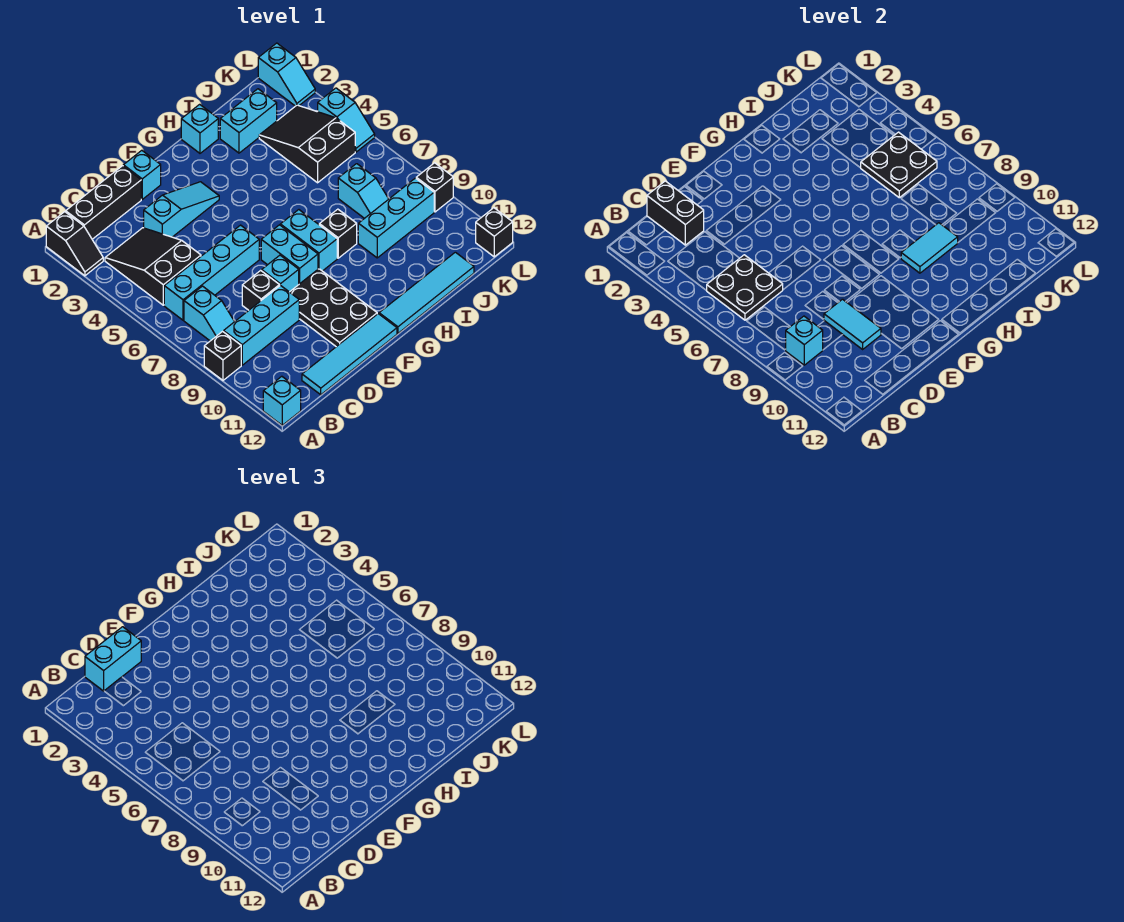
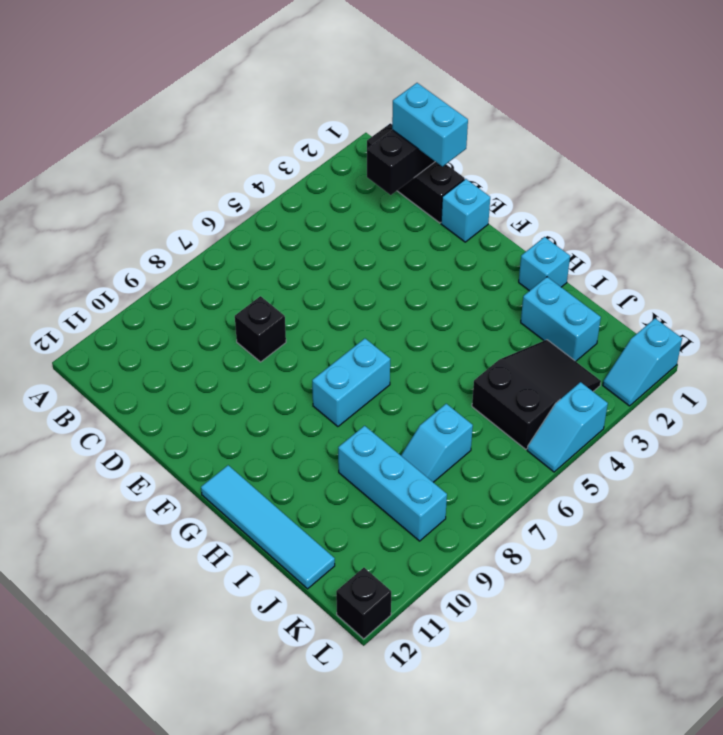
none -> black 1x2 slope [46,212,103,276]
none -> black 1x1 brick [204,331,241,380]
none -> cyan 1x1 brick [263,376,301,425]
none -> black 2x3 slope [105,228,201,305]

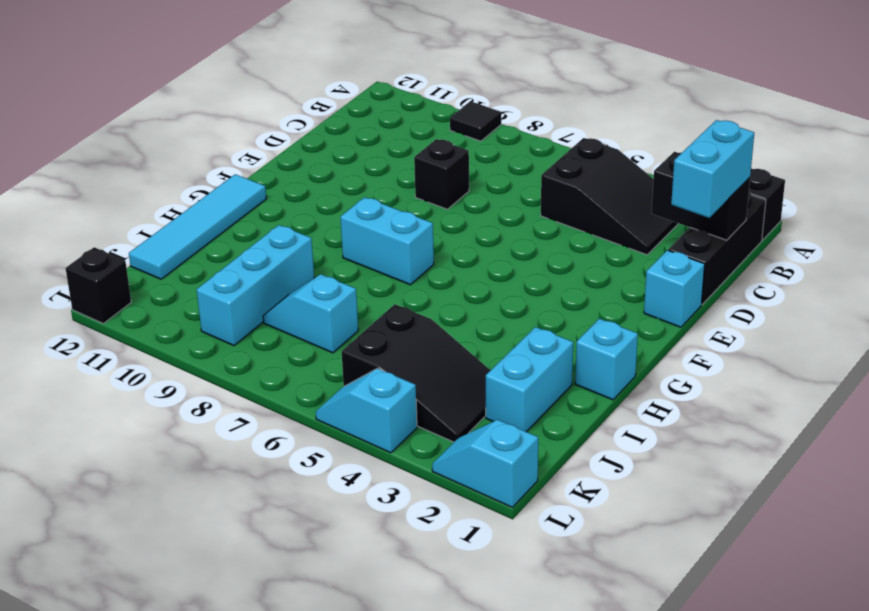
black 1x1 tile [450,101,501,141] -> black 1x1 brick [204,331,241,380]
none -> cyan 1x1 brick [263,376,301,425]
none -> cyan 1x4 brick [164,225,259,320]
none -> cyan 1x2 slope [184,286,234,341]
none -> cyan 1x3 brick [224,285,299,365]

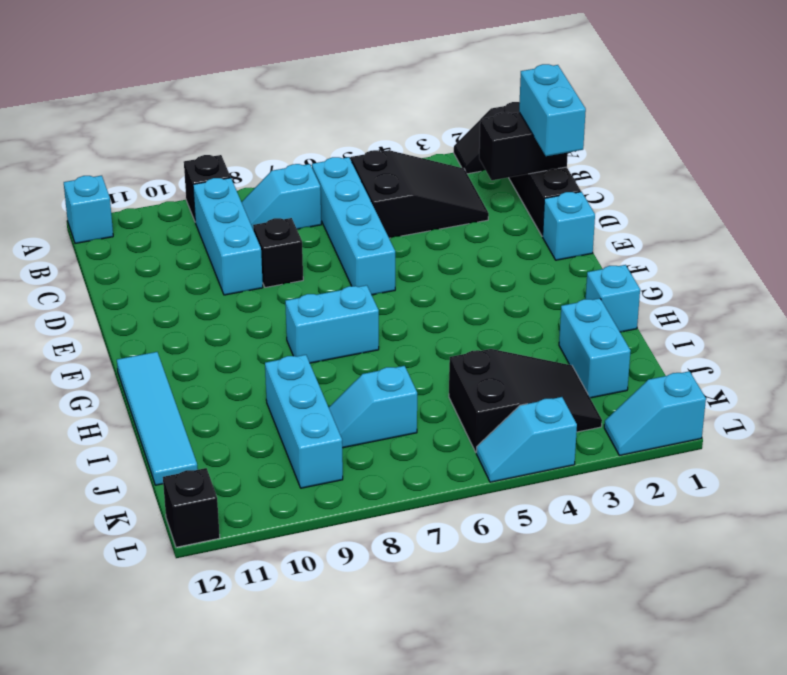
none -> cyan 1x4 tile [302,314,397,395]
none -> cyan 1x3 slope [144,182,219,237]
none -> cyan 1x1 brick [262,255,299,292]
none -> black 2x3 plate [290,269,377,347]

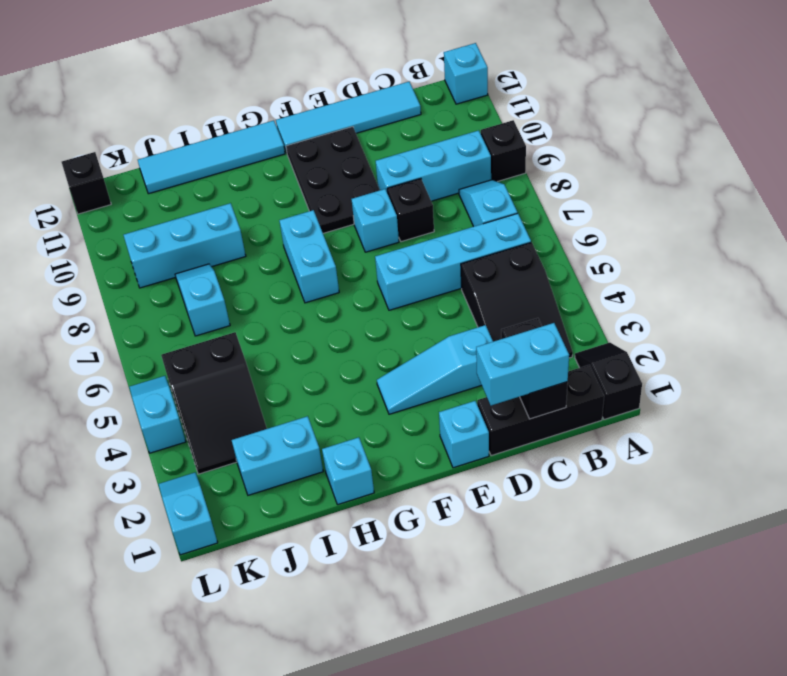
none -> cyan 1x2 brick [261,225,318,284]
none -> black 1x1 brick [319,209,357,258]
none -> black 1x1 brick [416,163,453,212]
none -> black 2x2 plate [707,255,783,320]

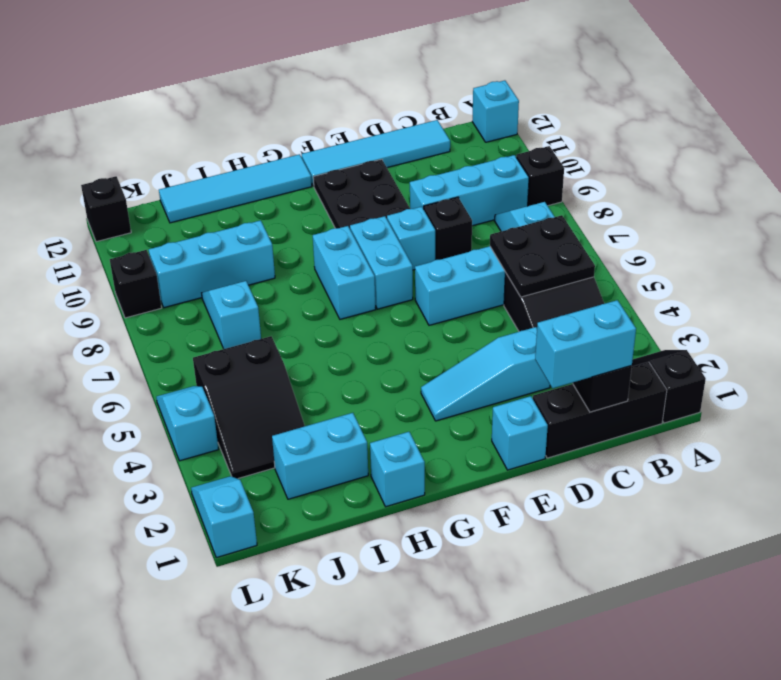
none -> black 1x1 brick [319,209,357,258]
none -> cyan 1x1 brick [786,316,823,365]
none -> cyan 1x2 tile [824,299,881,349]
none -> cyan 1x2 tile [901,223,958,273]

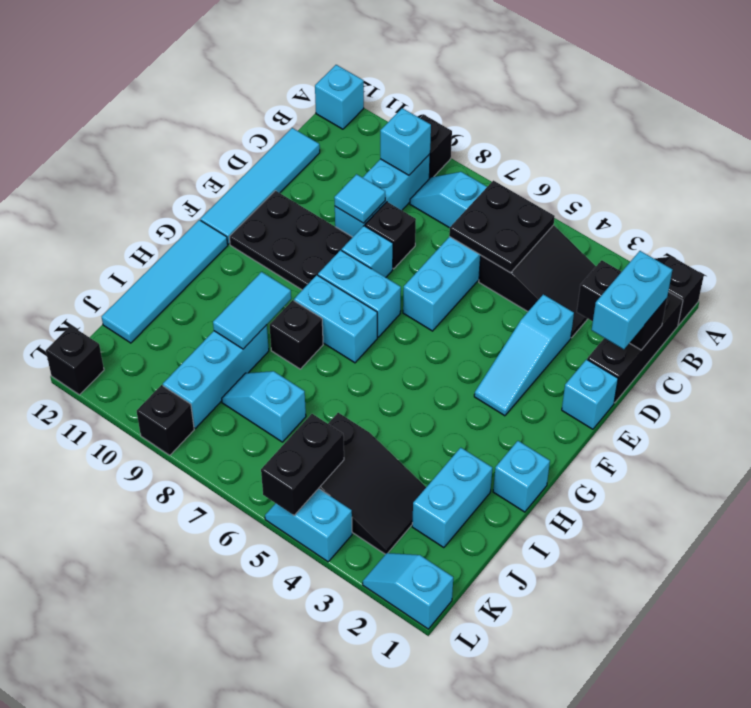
cyan 1x1 tile [334,174,385,223] -> cyan 1x2 tile [824,299,881,349]
black 1x2 brick [261,414,344,515] -> black 2x2 plate [861,132,937,198]

